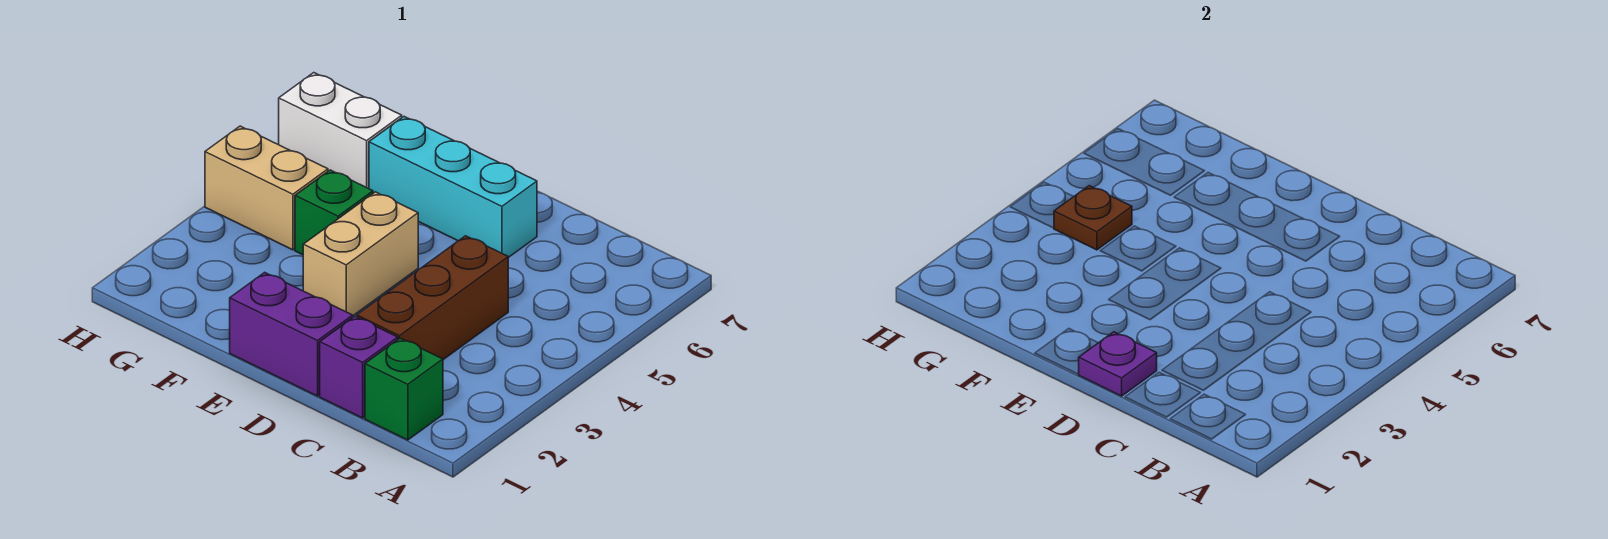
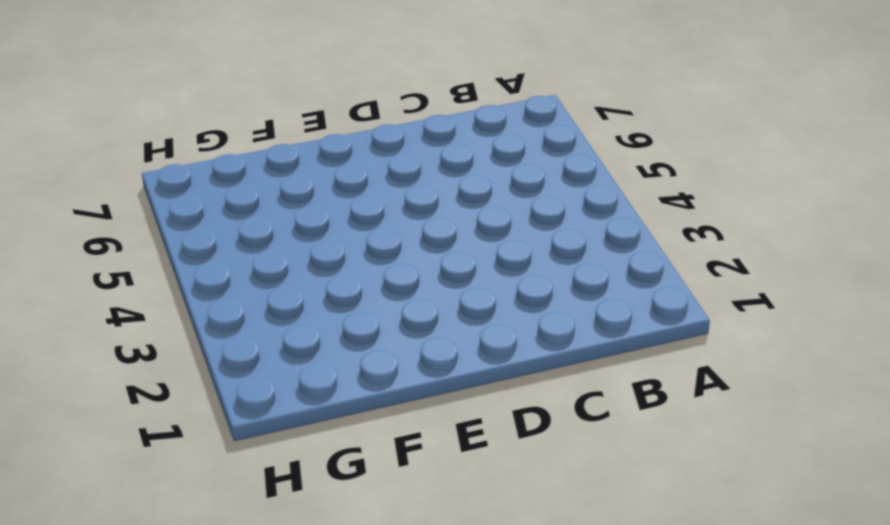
none -> green 1x1 brick [365,338,443,440]
none -> purple 1x1 brick [320,316,398,418]

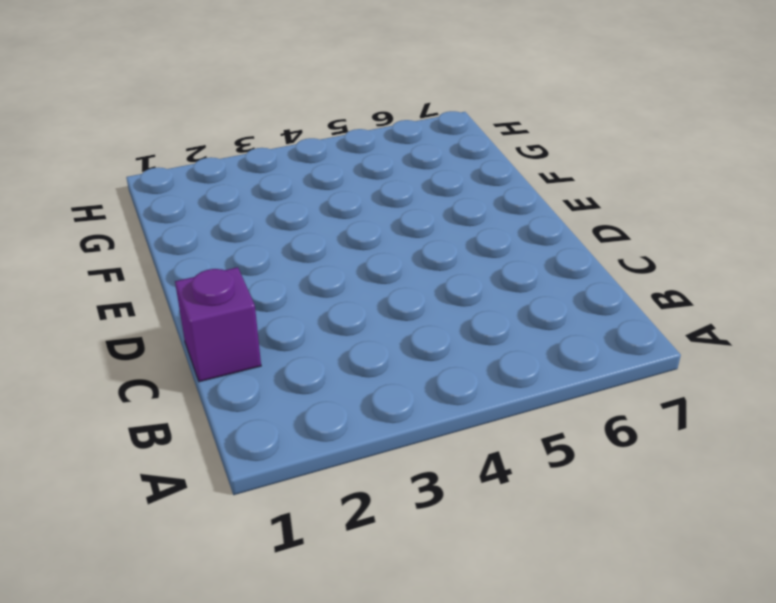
none -> green 1x1 brick [365,338,443,440]
none -> brown 1x3 brick [357,236,508,360]

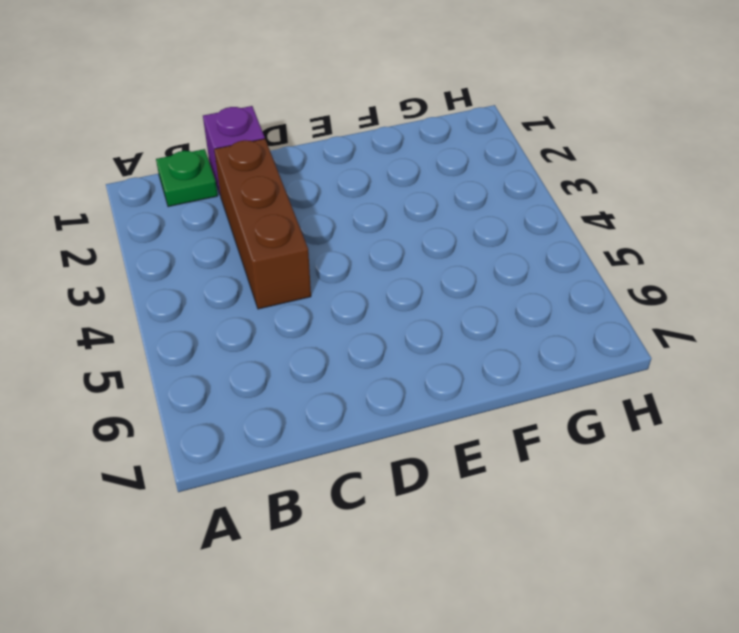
green 1x1 plate [156,149,218,207] -> green 1x1 brick [365,338,443,440]
none -> purple 1x2 brick [230,272,353,396]
none -> cyan 1x3 brick [369,117,537,258]

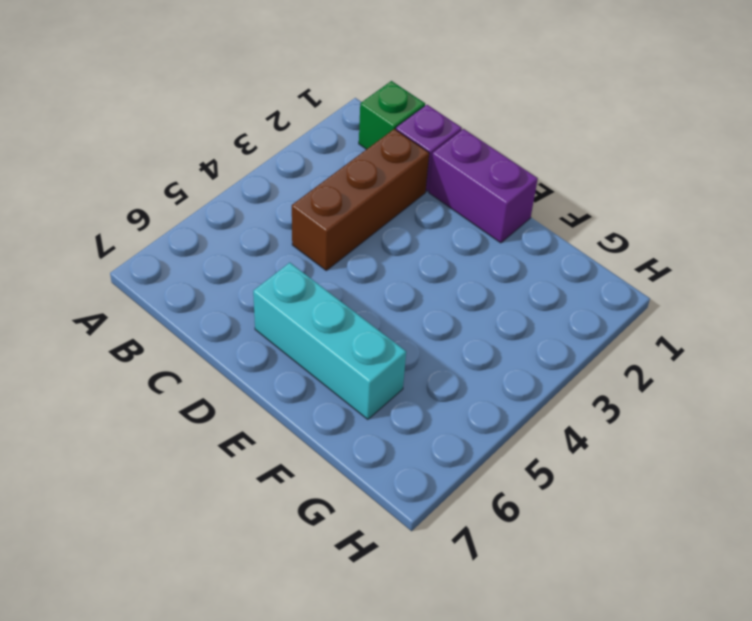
none -> tan 1x2 brick [303,192,418,315]
none -> green 1x1 brick [295,170,373,255]

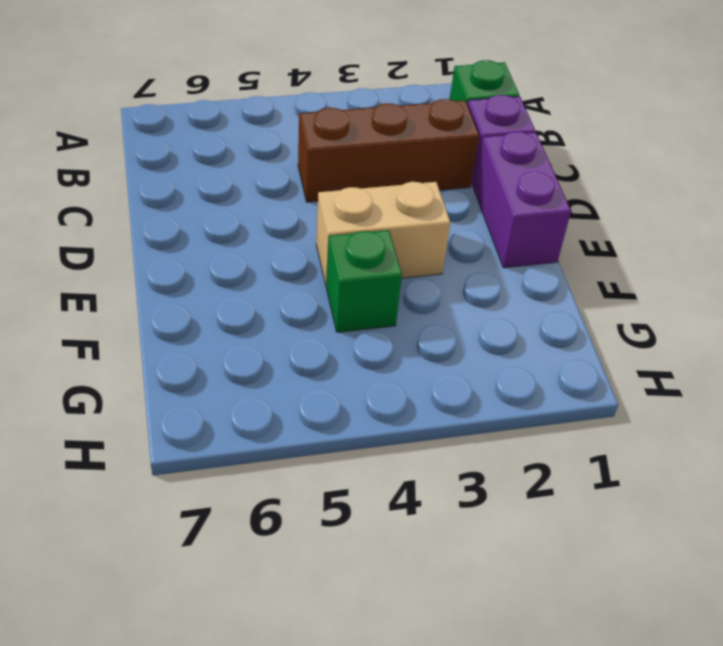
none -> cyan 1x3 brick [369,117,537,258]
none -> tan 1x2 brick [205,126,328,250]

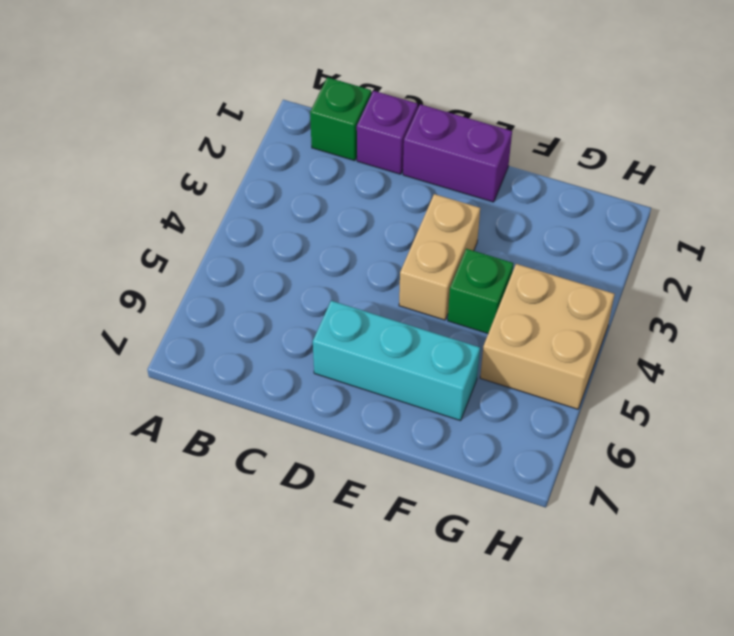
tan 2x2 brick [480,264,614,409] -> tan 1x2 brick [205,126,328,250]
none -> brown 1x3 brick [357,236,508,360]
none -> white 1x2 brick [279,73,402,189]

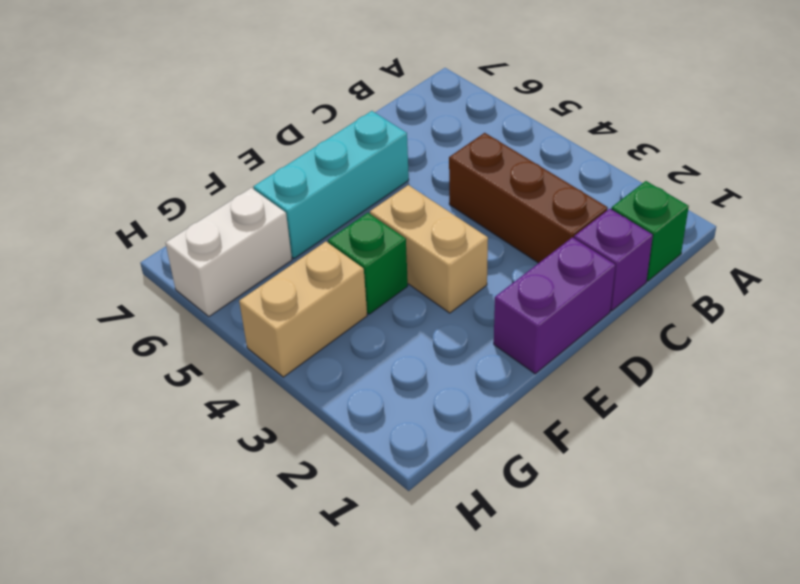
none -> purple 1x1 plate [1078,332,1157,396]
none -> brown 1x1 plate [1054,186,1132,250]

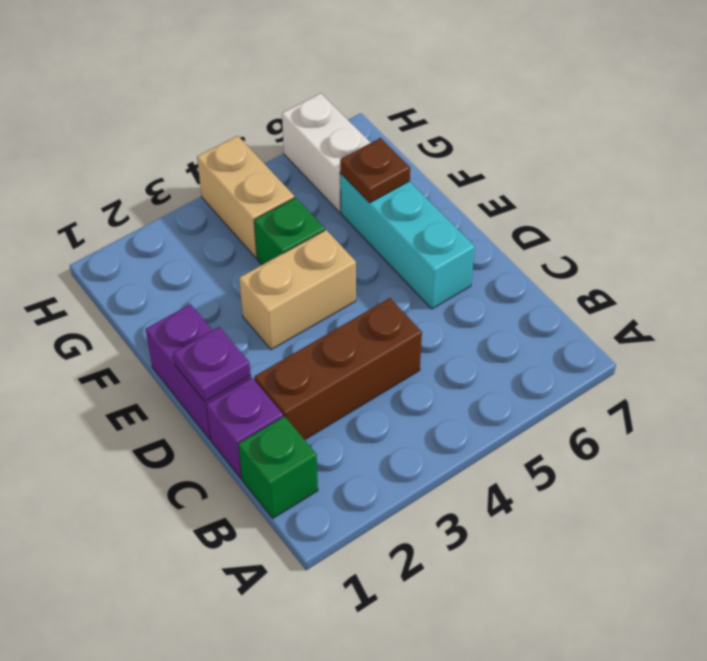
brown 1x1 plate [340,138,410,203] -> brown 1x1 plate moved to [1054,186,1132,250]

